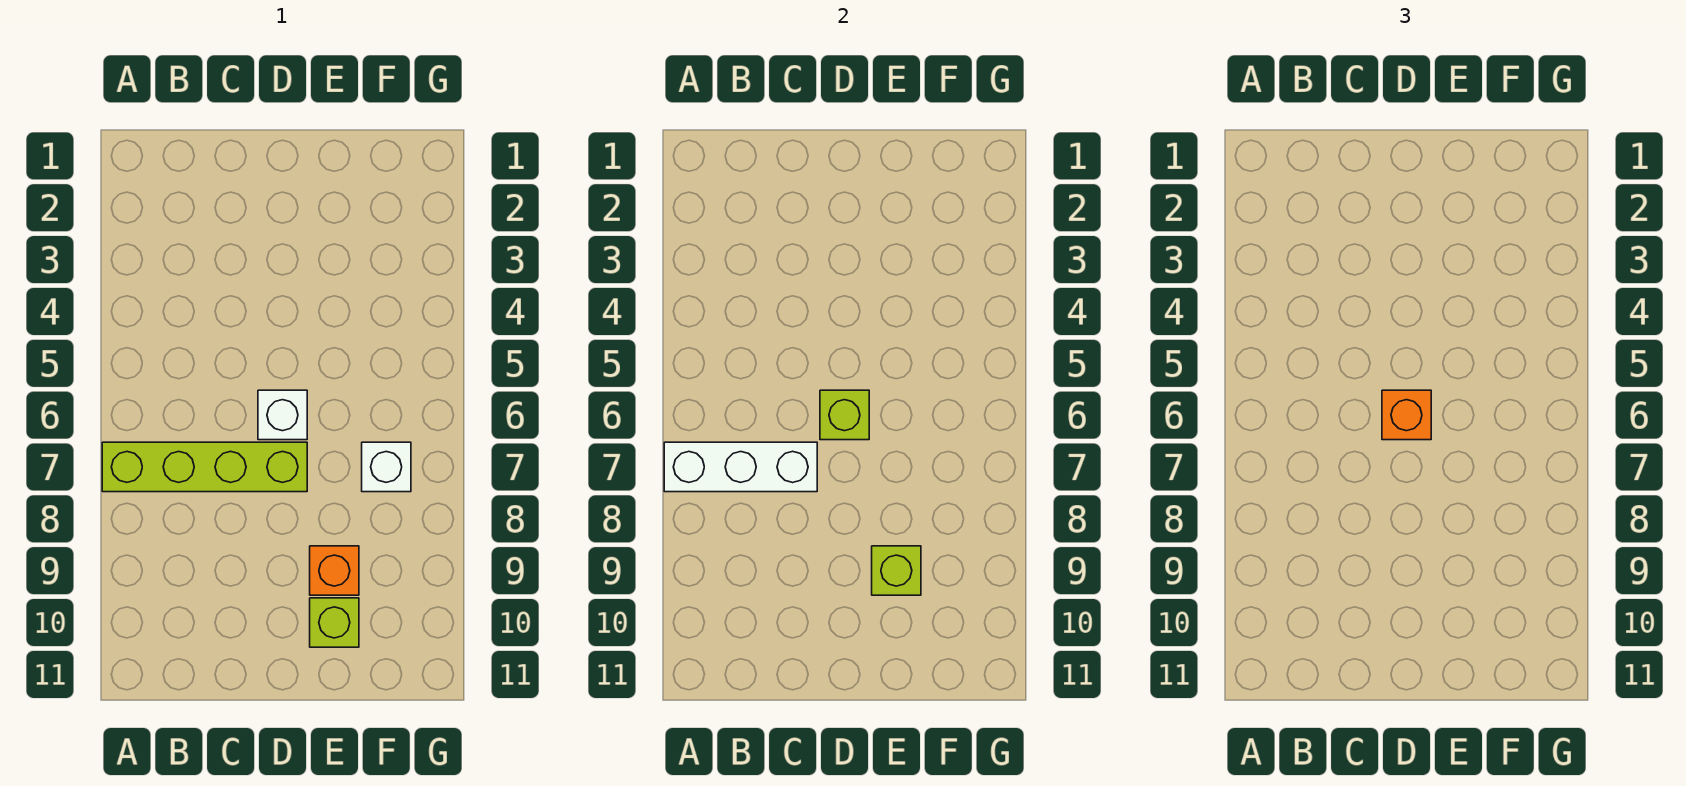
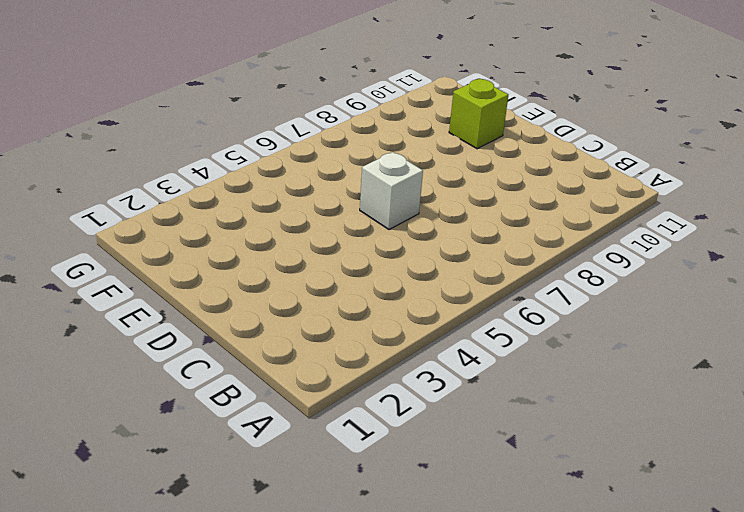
none -> lime 1x4 brick [102,442,307,492]
none -> orange 1x1 brick [310,546,359,595]

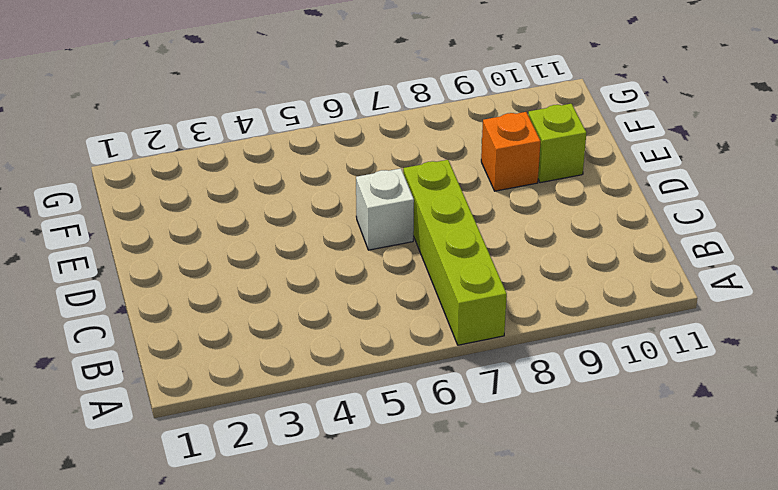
none -> white 1x1 brick [362,442,411,492]
none -> white 1x3 brick [664,442,817,492]

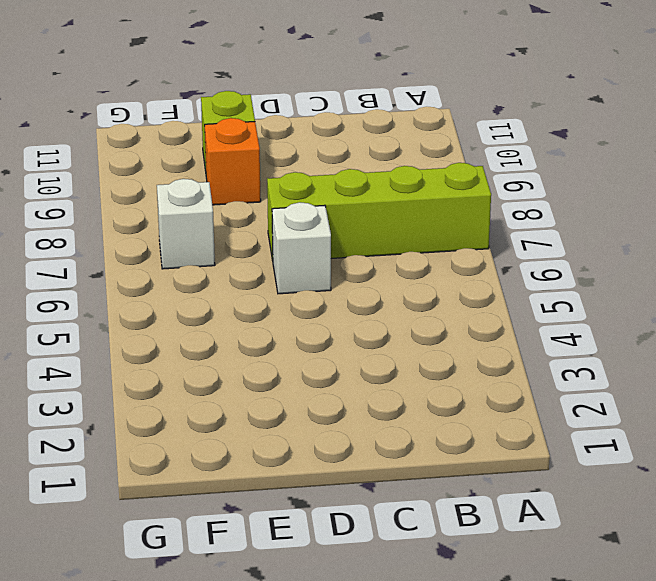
none -> white 1x3 brick [664,442,817,492]
none -> lime 1x1 brick [820,390,869,440]

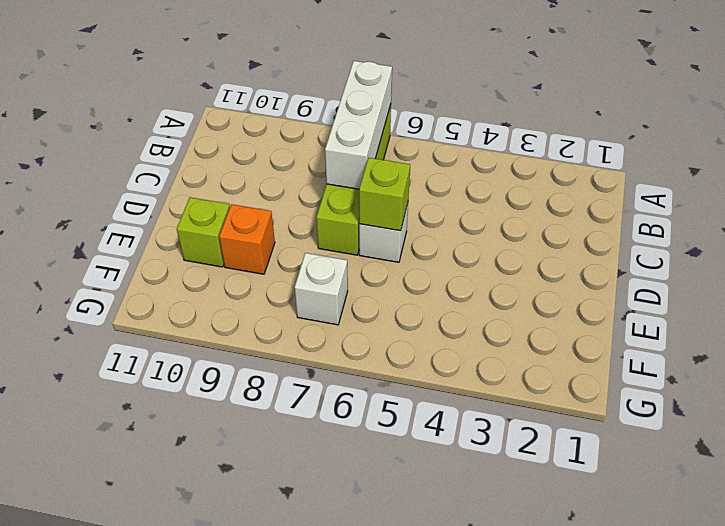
none -> lime 1x1 brick [872,546,921,595]
none -> orange 1x1 brick [1382,390,1431,440]

